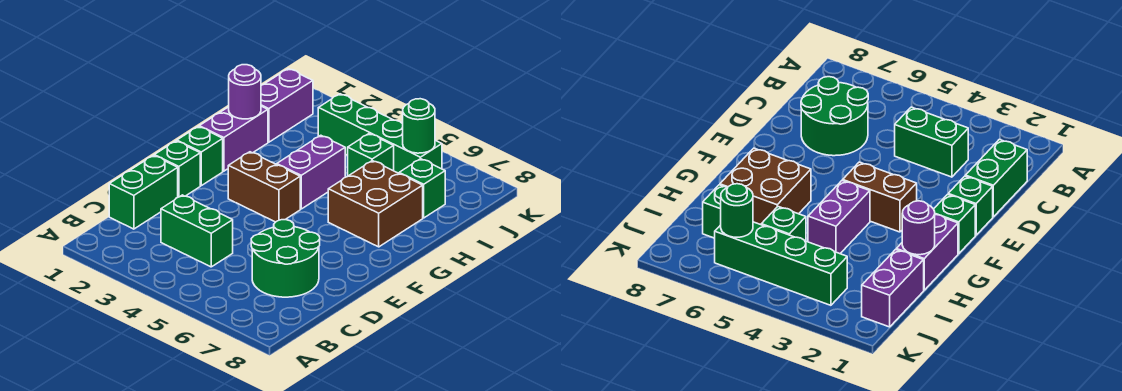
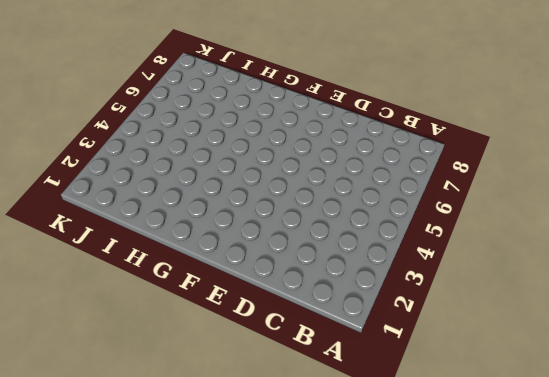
none -> green 1x2 brick [109,155,178,229]
none -> green 1x2 brick [161,195,233,267]
none -> green 2x2 round brick [251,220,320,297]

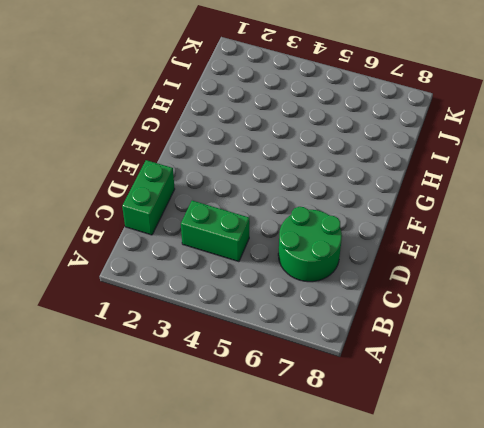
none -> green 1x1 brick [154,141,200,197]
none -> green 1x1 brick [177,126,223,186]
none -> brown 1x2 brick [228,152,300,222]

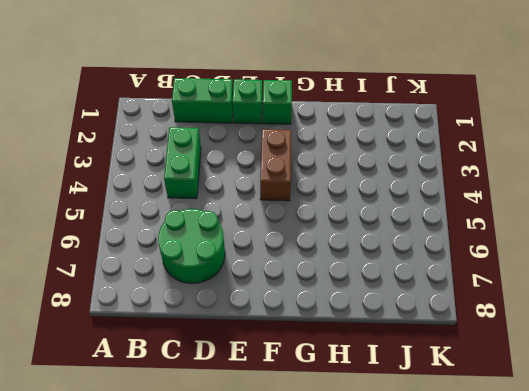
none -> purple 1x2 brick [199,106,268,171]
none -> purple 1x2 brick [277,135,345,209]
none -> brown 2x2 brick [328,161,423,247]

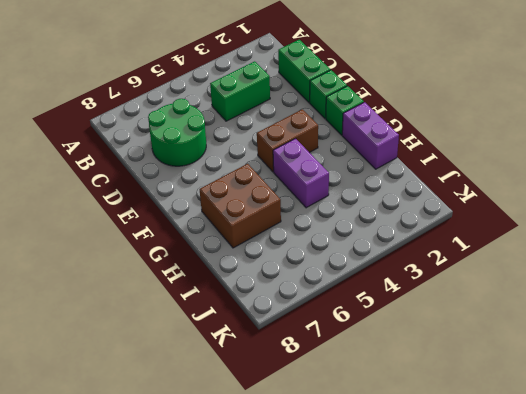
none -> purple 1x2 brick [261,69,313,142]
none -> green 1x1 brick [348,134,394,176]
none -> green 1x1 brick [399,159,445,218]

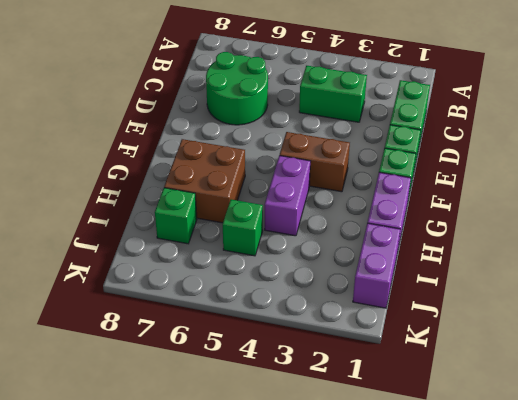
none -> green 1x4 brick [318,94,442,173]
none -> purple 1x1 round brick [229,65,261,119]
none -> green 1x1 round brick [403,99,435,153]

